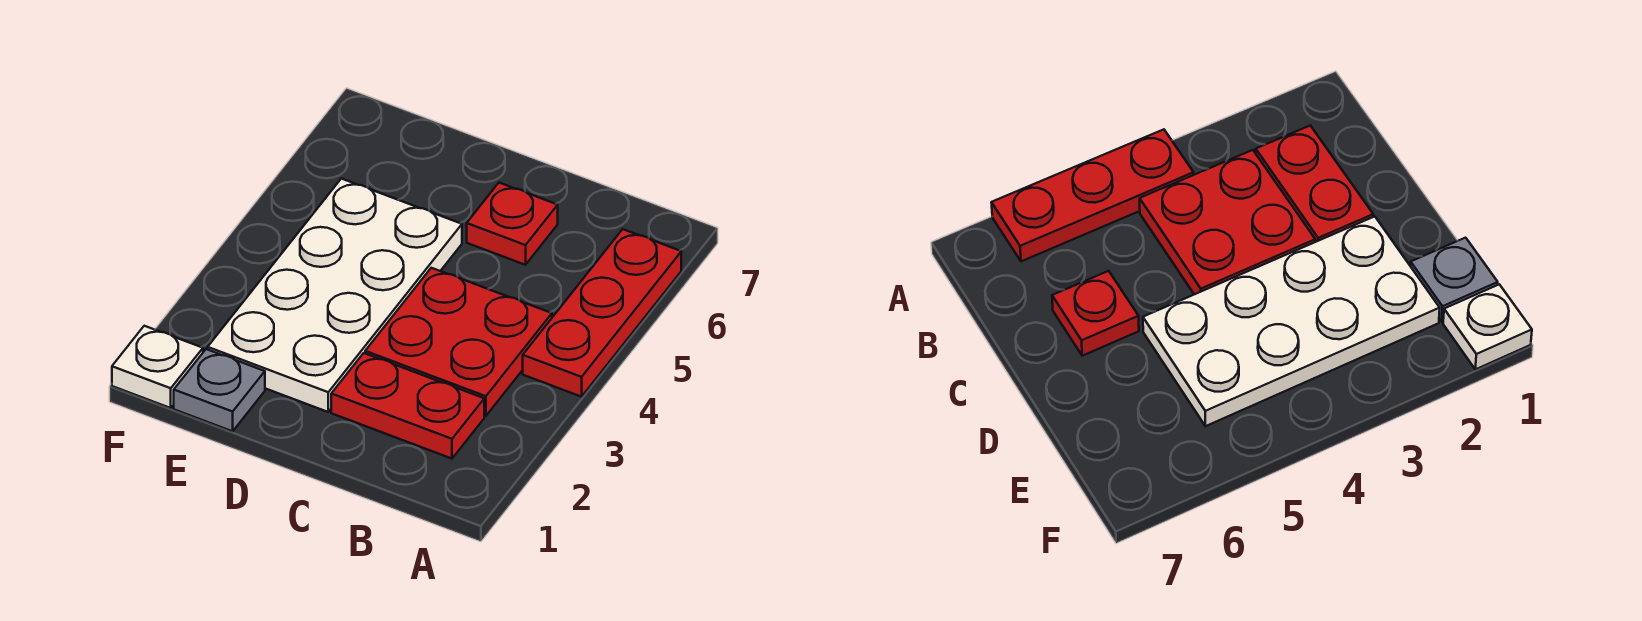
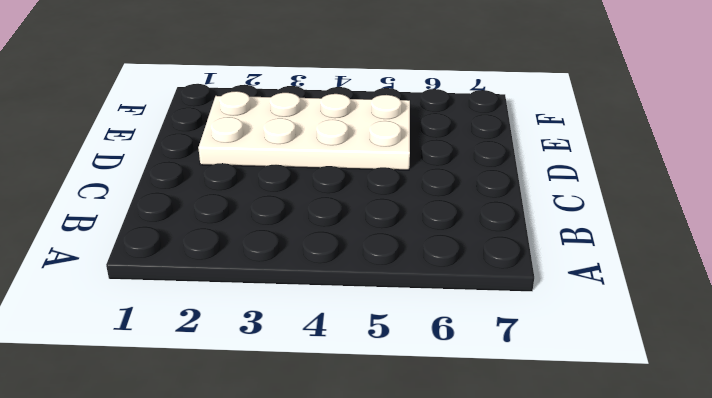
none -> red 1x3 plate [523,229,681,397]
none -> red 1x2 plate [331,353,484,459]

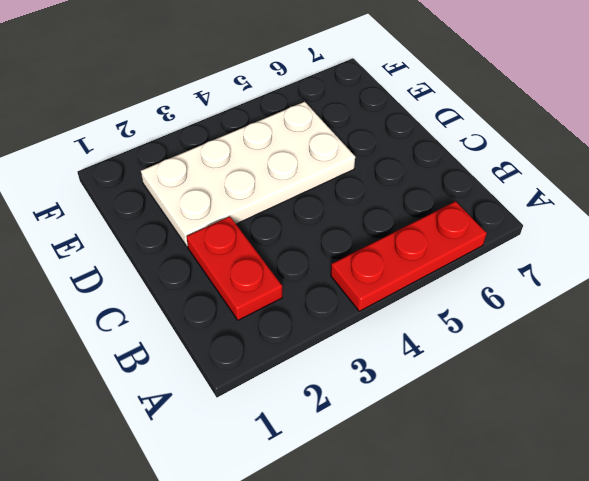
none -> red 2x2 plate [365,268,552,416]
none -> red 1x1 plate [467,183,558,265]

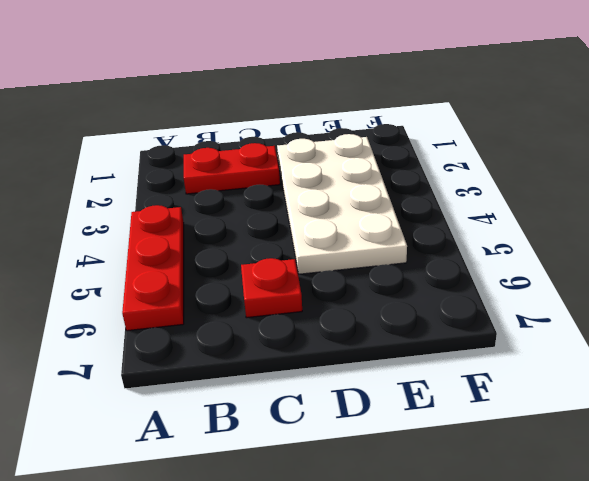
none -> red 2x2 plate [365,268,552,416]
none -> grey 1x1 plate [174,349,265,431]

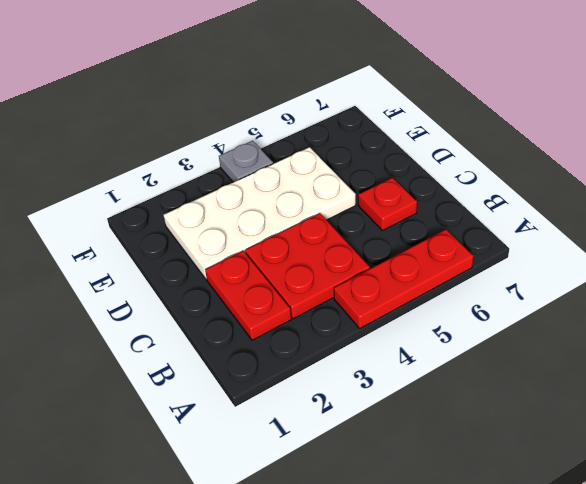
grey 1x1 plate [219,141,273,182] -> grey 1x1 plate moved to [174,349,265,431]
none -> white 1x1 plate [112,326,203,408]

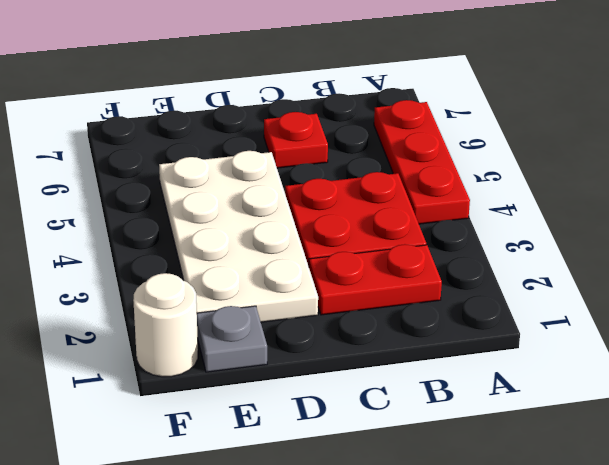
white 1x1 round brick [133,273,198,377] -> white 1x1 plate [112,326,203,408]

